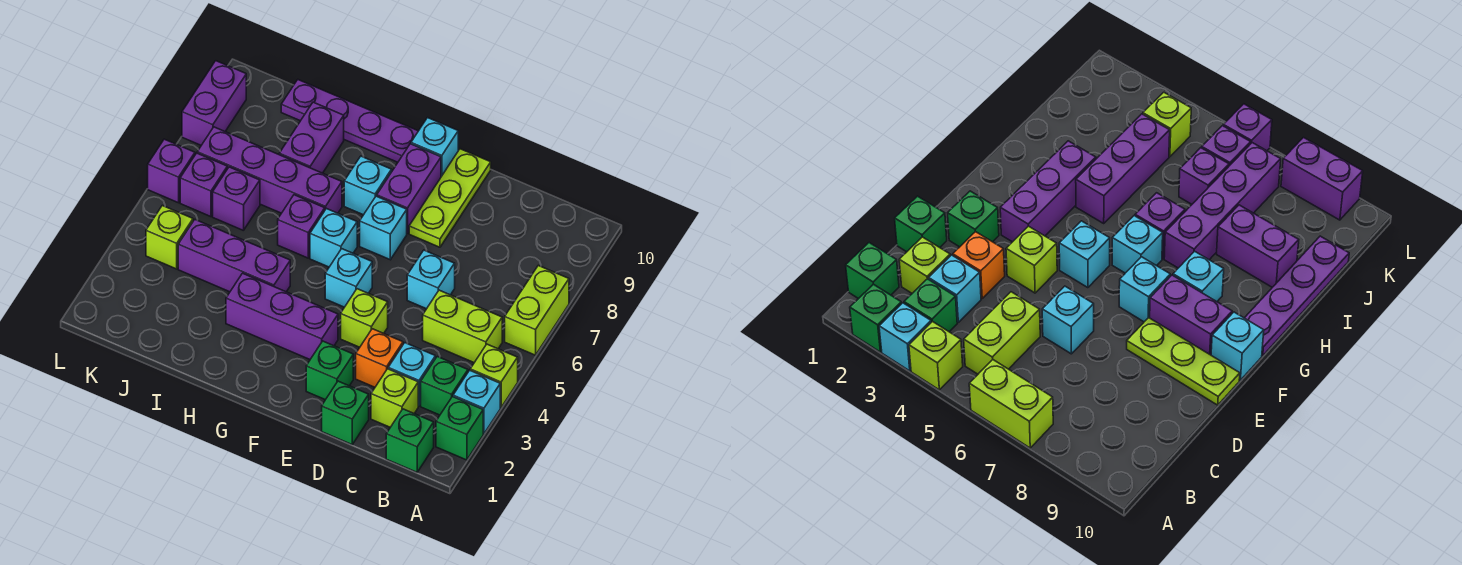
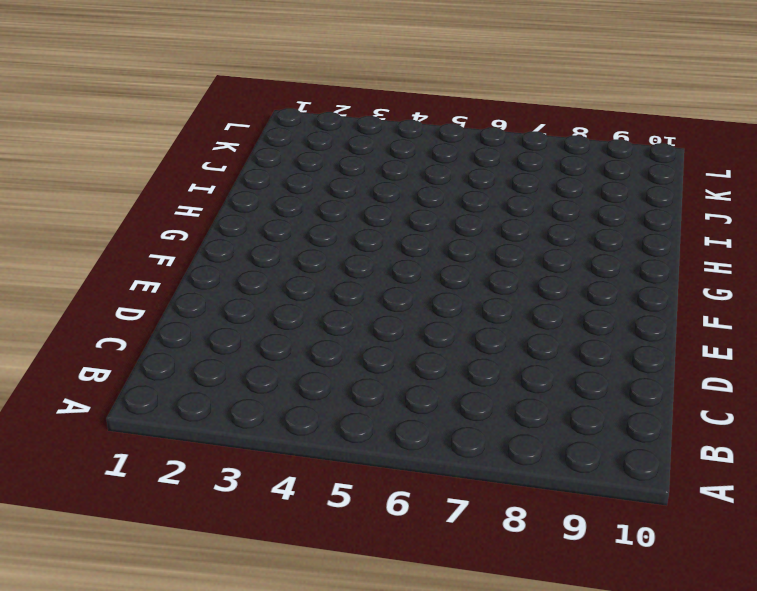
none -> green 1x1 brick [436,397,483,460]
none -> cyan 1x1 brick [453,370,500,434]
none -> lime 1x1 brick [470,344,518,408]
none -> lime 1x2 brick [505,265,569,355]

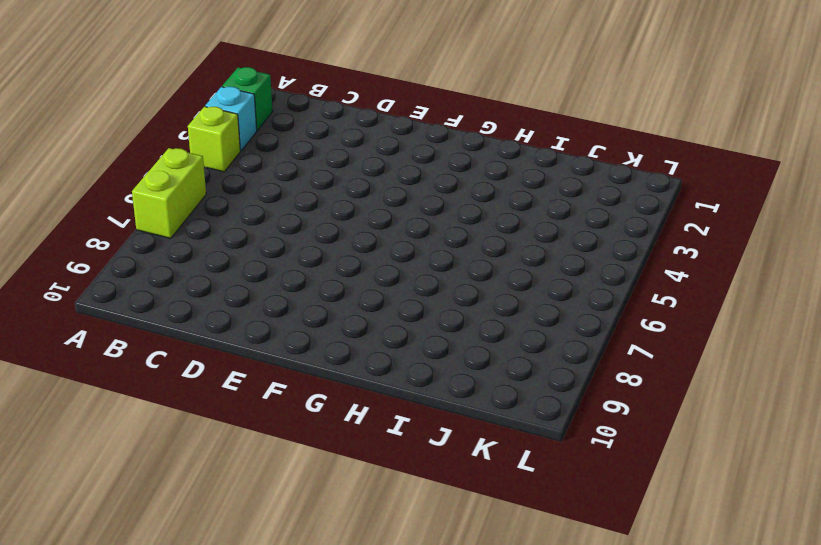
none -> green 1x1 brick [386,409,434,472]
none -> green 1x1 brick [421,356,468,415]
none -> lime 1x2 brick [423,290,502,363]
none -> lime 1x1 brick [371,369,418,427]

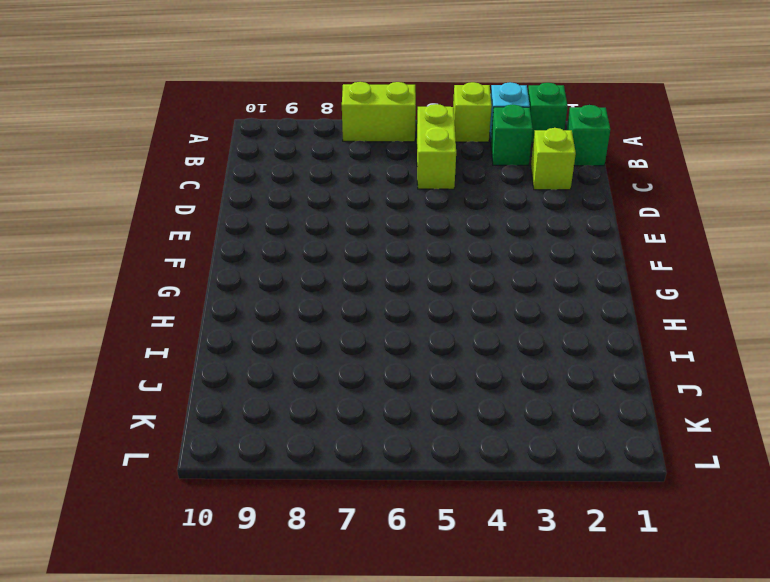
none -> cyan 1x1 brick [388,343,435,406]
none -> green 1x1 brick [322,381,369,444]
none -> orange 1x1 brick [356,329,403,387]
none -> cyan 1x1 brick [407,250,455,309]

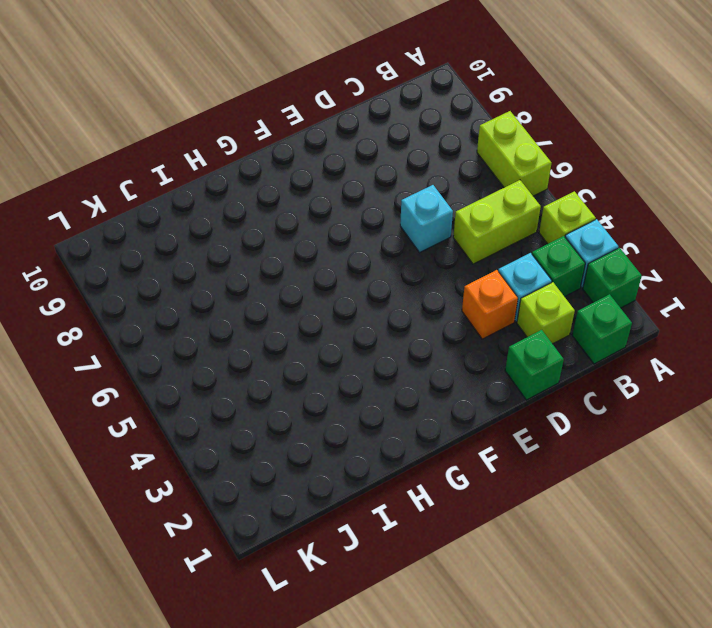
none -> green 1x1 brick [306,341,353,400]
none -> lime 1x1 brick [341,289,388,347]
none -> lime 1x3 plate [409,149,491,247]
none -> purple 1x3 brick [226,273,338,359]

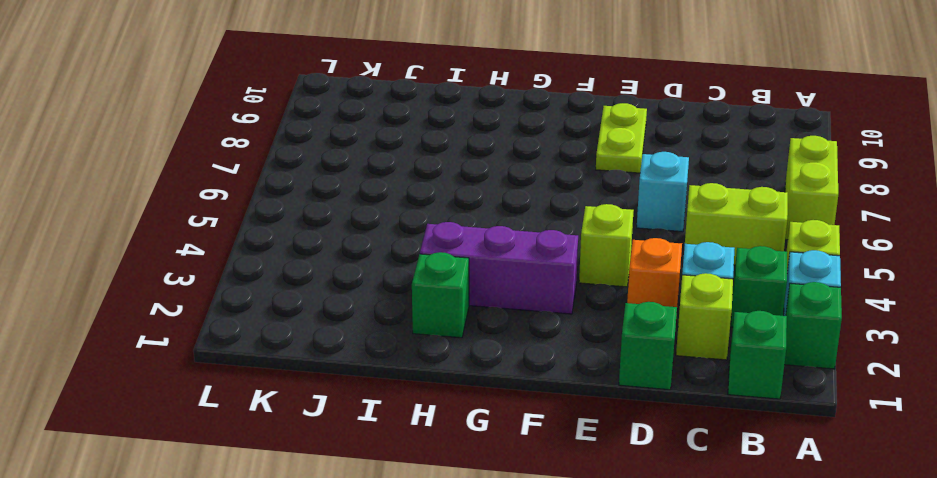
lime 1x2 plate [596,103,647,173] -> lime 1x3 plate [409,149,491,247]
green 1x1 brick [412,252,469,338] -> green 1x1 brick moved to [306,341,353,400]
none -> cyan 1x1 brick [325,249,372,307]
none -> cyan 1x1 brick [360,196,407,260]
none -> purple 1x2 brick [377,144,441,233]
none -> cyan 1x1 brick [411,118,458,177]

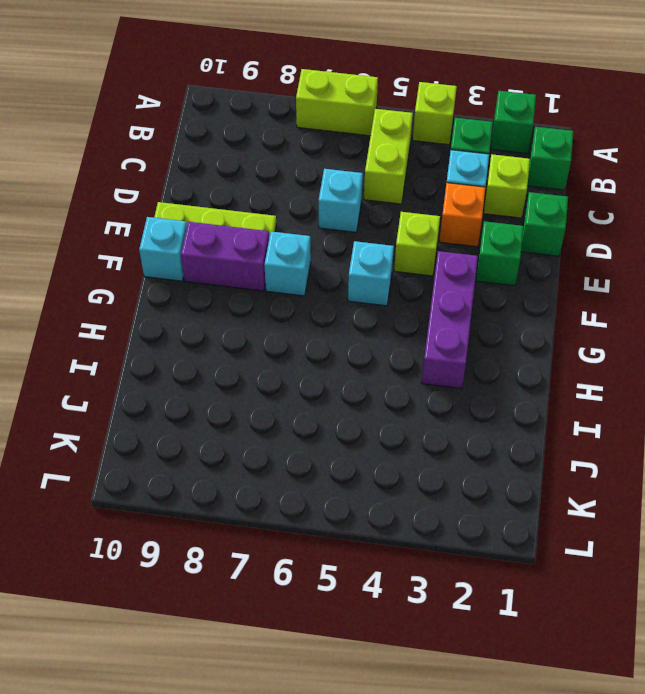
none -> cyan 1x1 brick [453,370,500,434]
none -> cyan 1x1 brick [310,209,357,267]
none -> cyan 1x1 brick [344,156,392,215]
none -> purple 1x4 plate [281,80,418,162]

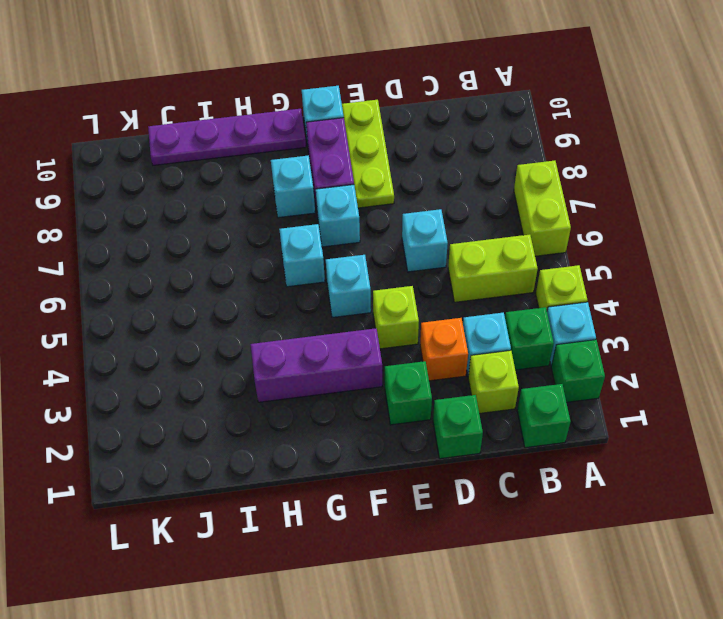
none -> purple 1x3 brick [178,220,290,292]
none -> purple 1x1 brick [278,195,325,258]
none -> purple 1x4 brick [197,127,342,213]
none -> purple 1x2 brick [279,102,344,173]

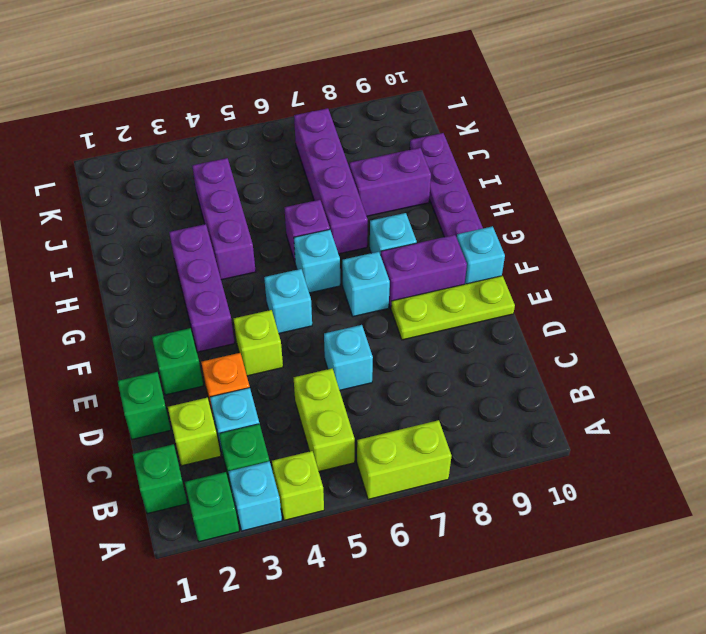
none -> purple 1x1 brick [213,167,260,231]
none -> lime 1x1 brick [146,205,193,269]
none -> purple 1x1 brick [180,153,227,217]
none -> purple 1x1 brick [148,139,195,203]

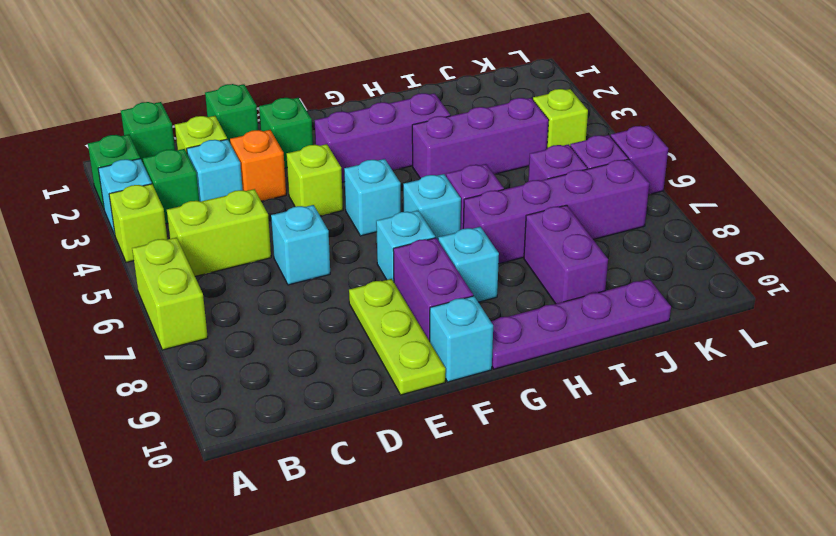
none -> purple 1x2 brick [182,61,246,145]

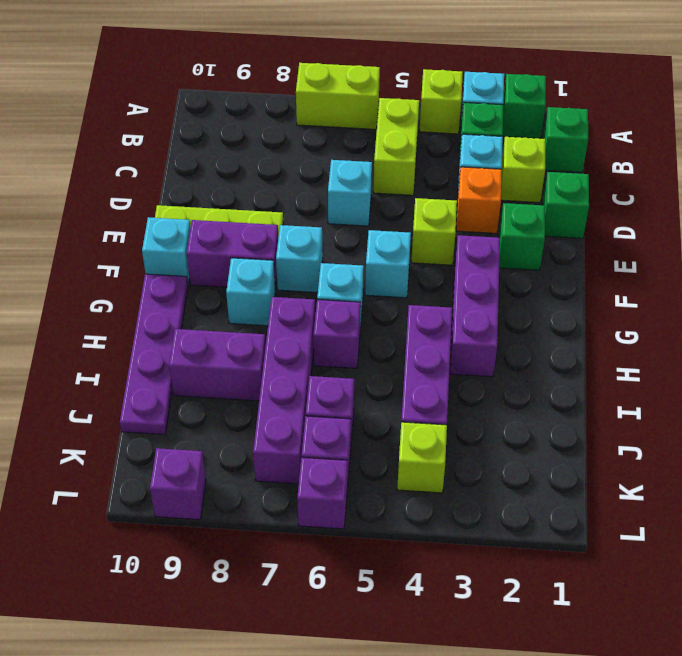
purple 1x1 brick [150,448,206,520] -> purple 1x2 brick [182,61,246,145]

